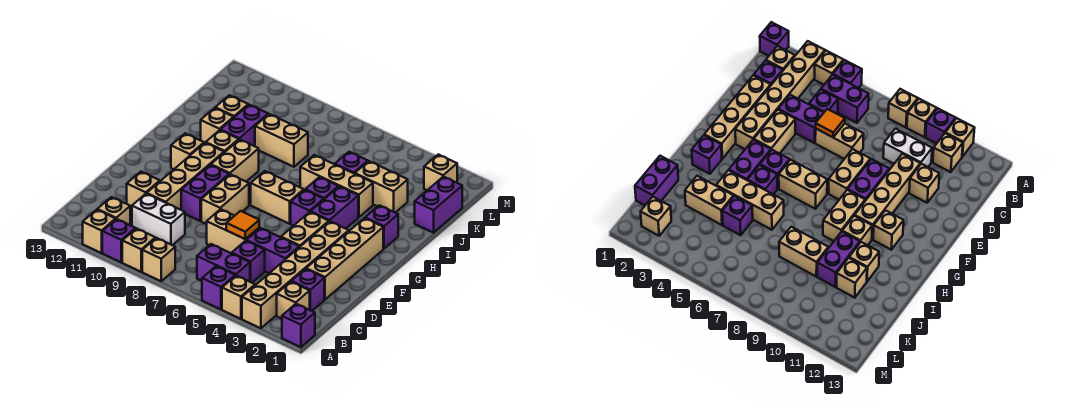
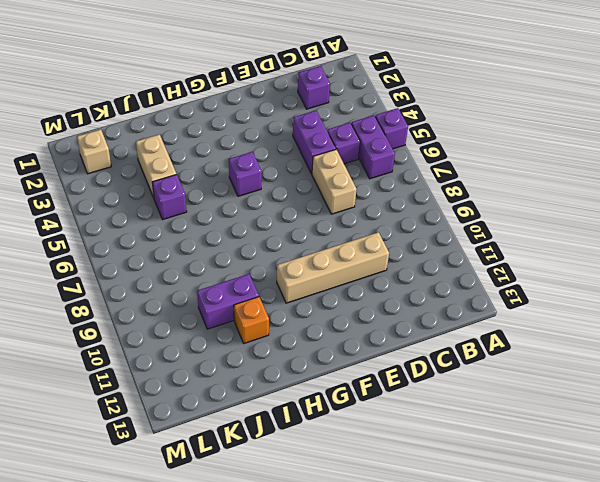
orange 1x1 brick [234,297,269,343] -> tan 1x1 brick [201,108,234,143]
none -> purple 1x1 brick [282,304,315,347]
none -> tan 1x6 brick [242,221,349,328]
none -> tan 1x1 brick [222,276,255,319]
none -> tan 1x1 brick [142,238,175,281]

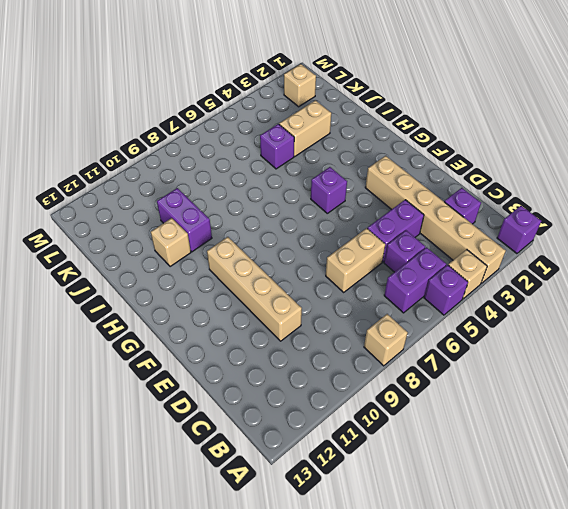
none -> tan 1x1 brick [122,229,155,272]
none -> purple 1x1 brick [102,219,136,262]
none -> tan 1x1 brick [83,210,116,253]
none -> tan 1x1 brick [277,282,310,319]

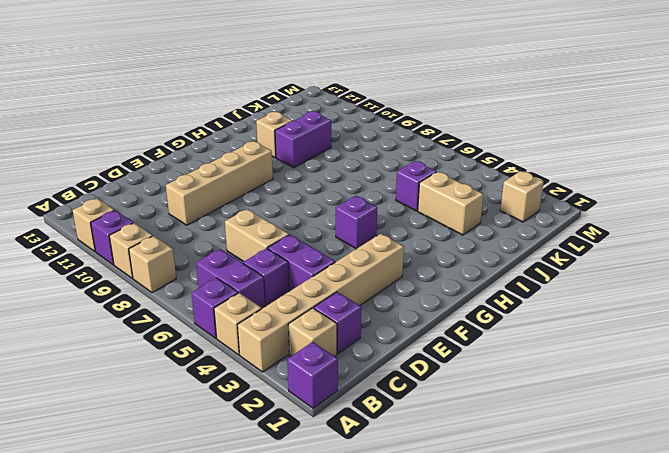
none -> tan 1x1 brick [97,197,130,225]
none -> white 1x2 brick [132,194,185,245]
none -> tan 1x4 brick [306,218,383,300]
none -> tan 1x1 brick [127,172,160,208]

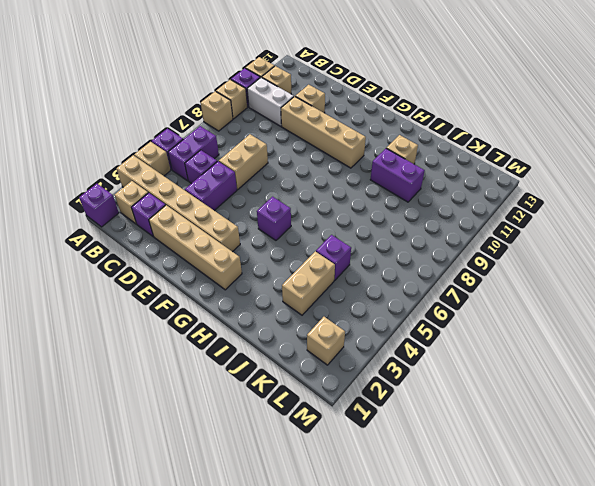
white 1x2 brick [247,77,294,126] -> white 1x2 brick turned to [132,194,185,245]
none -> tan 1x2 brick [281,212,329,247]
none -> tan 1x2 brick [201,174,249,224]
none -> purple 1x2 brick [181,165,229,221]
none -> purple 1x2 brick [311,187,358,229]

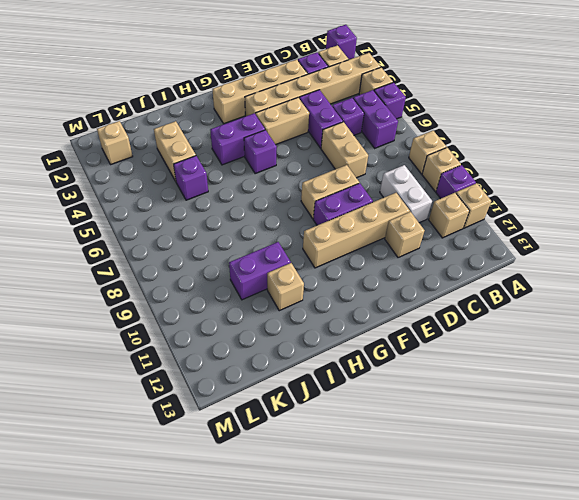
none -> tan 1x2 brick [251,171,304,224]
none -> tan 1x2 brick [211,139,259,181]
none -> tan 1x1 brick [171,133,204,169]
none -> purple 1x1 brick [365,205,398,249]

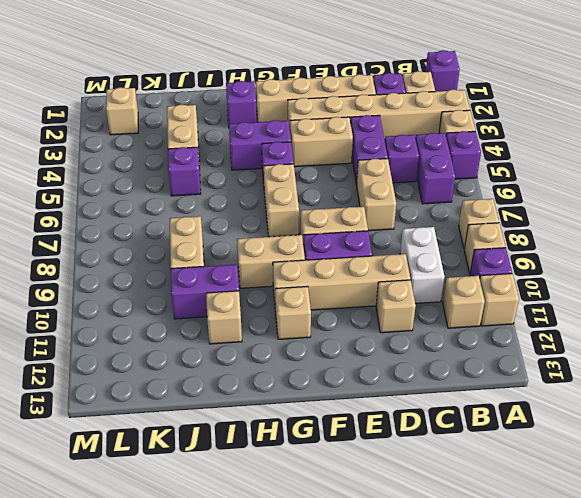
none -> purple 1x1 brick [305,177,338,199]
none -> tan 1x1 brick [206,130,239,152]
none -> tan 1x3 brick [300,155,373,217]
none -> purple 1x2 brick [415,177,462,233]

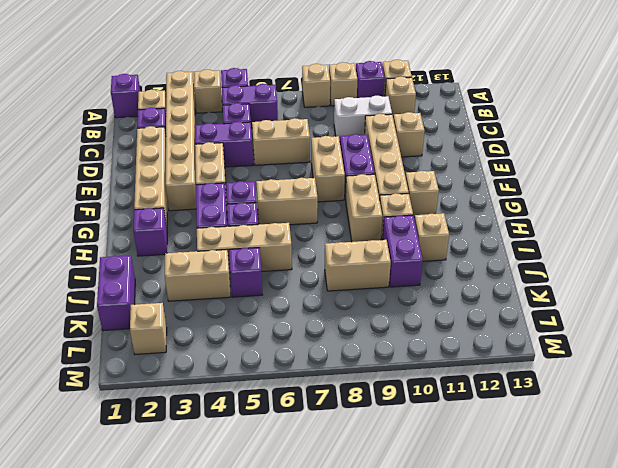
none -> tan 1x1 brick [215,95,248,117]
none -> orange 1x1 tile [226,211,259,239]

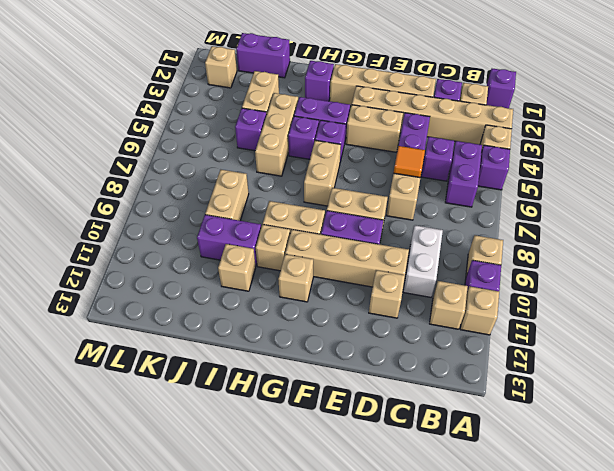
none -> tan 1x1 brick [142,238,175,281]
none -> tan 1x1 brick [215,95,248,117]

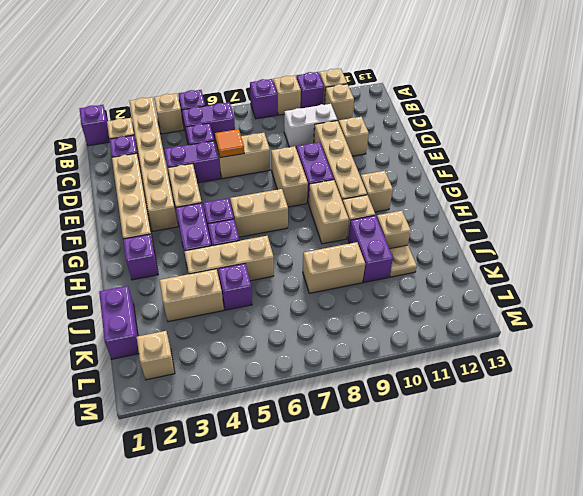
purple 1x1 brick [250,79,277,119] -> tan 1x1 brick [142,238,175,281]
tan 1x1 plate [389,245,417,277] -> tan 1x1 brick [215,95,248,117]

